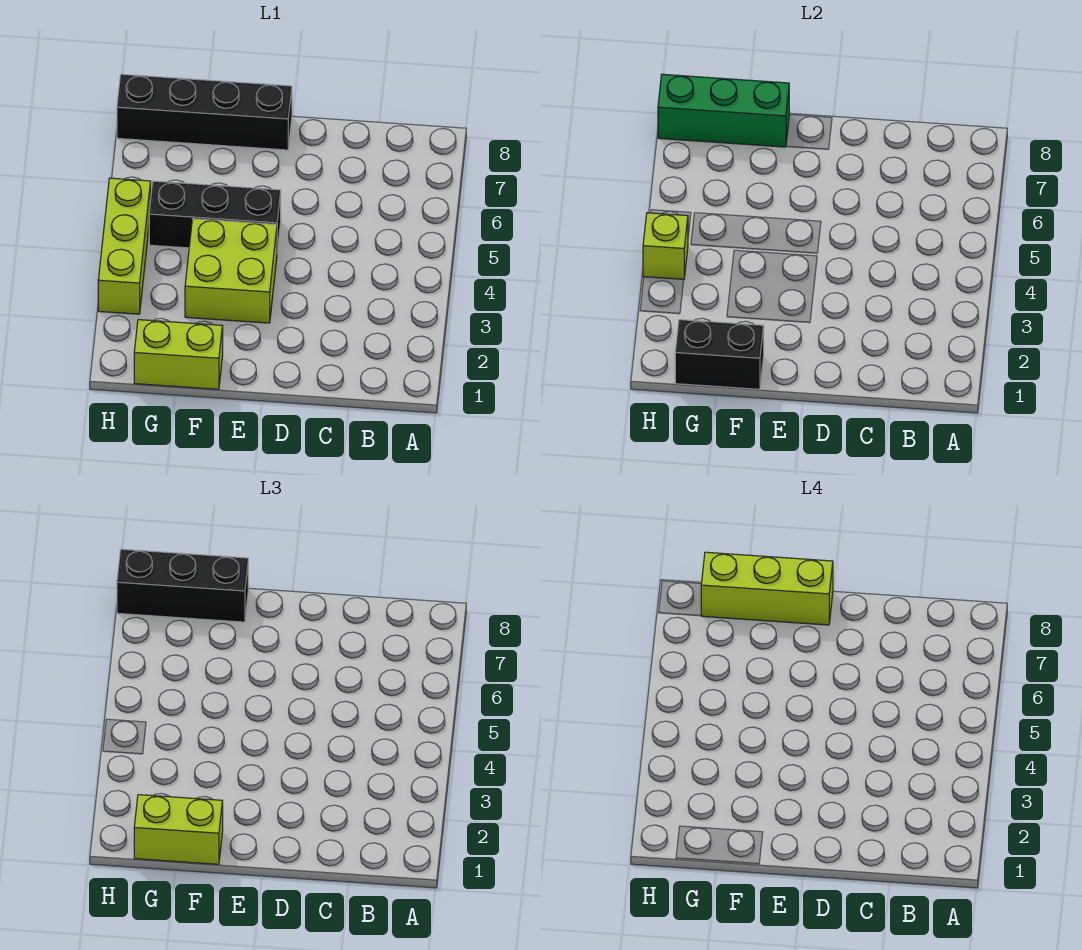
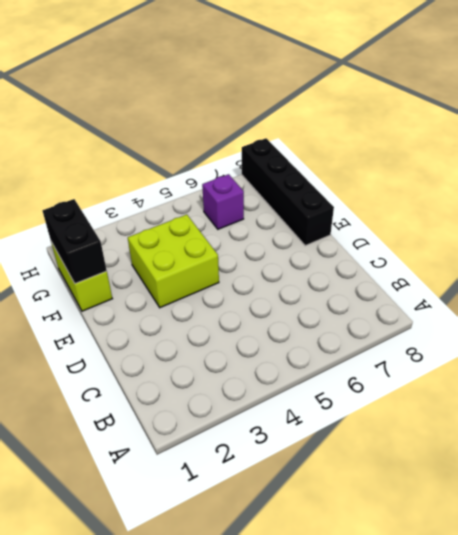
purple 1x1 brick [202,174,244,229] -> none
none -> black 1x3 brick [149,181,281,251]
none -> lime 1x3 brick [98,178,151,314]

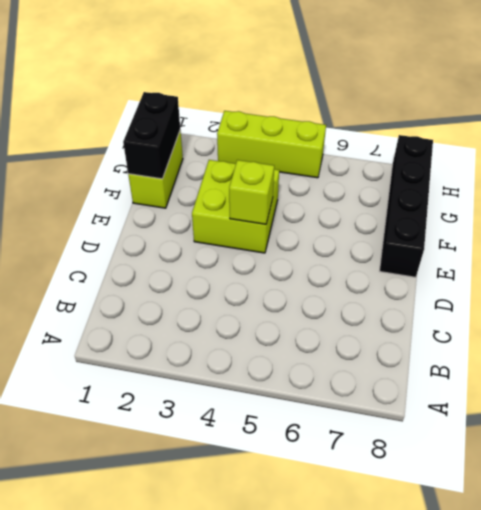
lime 1x1 brick [229,160,274,224] -> lime 1x1 brick moved to [643,213,688,279]
none -> black 1x3 brick [149,181,281,251]
none -> green 1x3 brick [658,74,789,147]

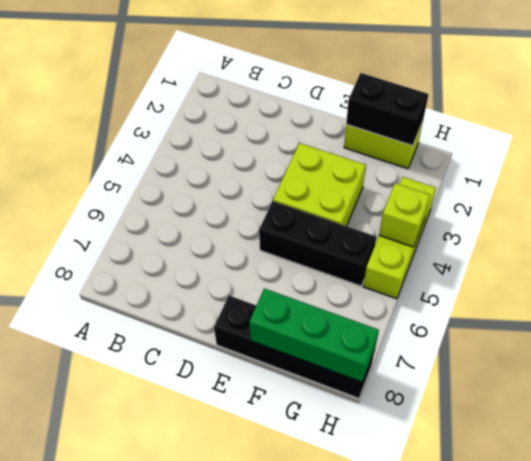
none -> lime 1x2 brick [134,795,223,864]
none -> black 1x3 brick [117,549,248,622]

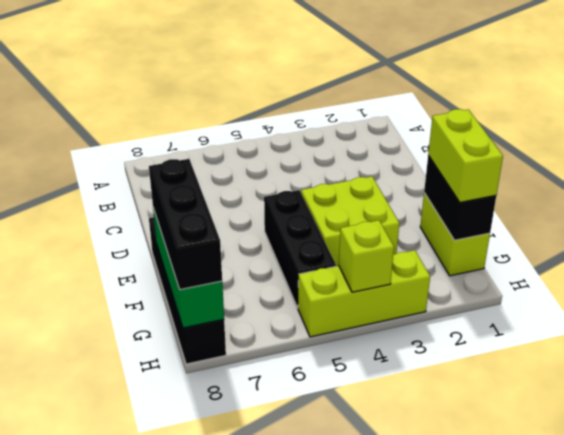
none -> lime 1x3 brick [701,552,833,625]

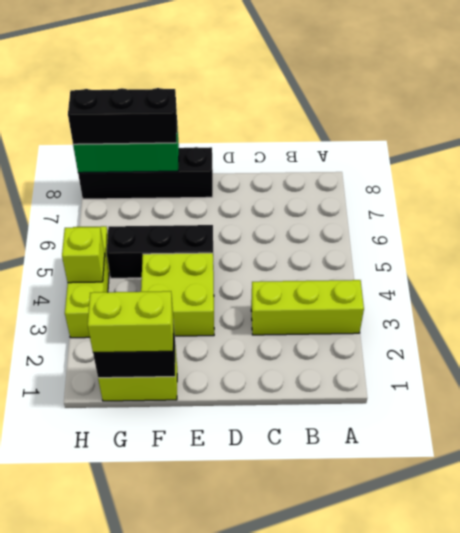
lime 1x3 brick [251,280,364,335] -> lime 1x3 brick moved to [701,552,833,625]

